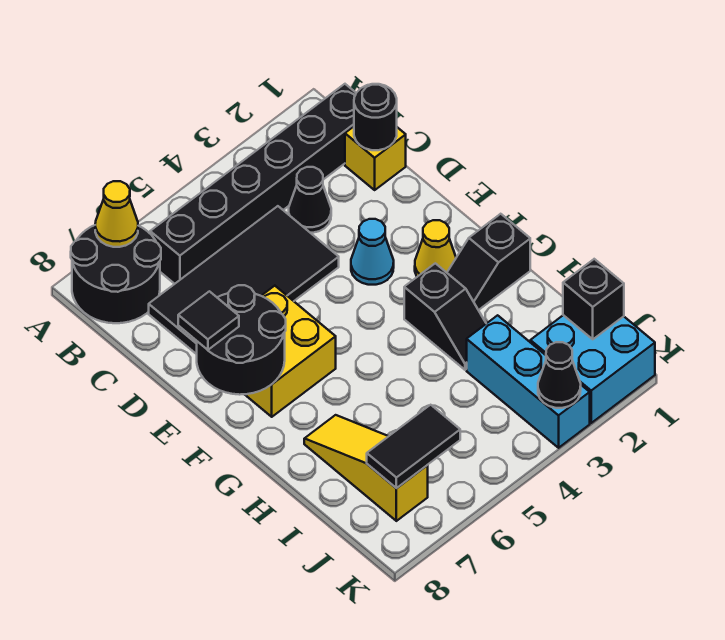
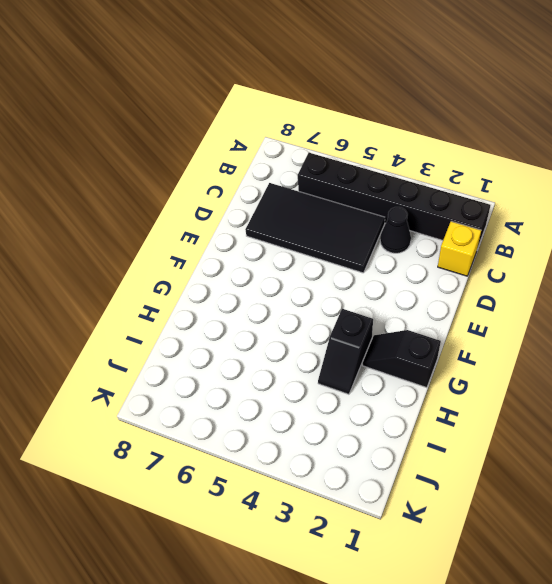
none -> black 2x2 round brick [71,225,161,323]
none -> cyan 1x1 cone [351,219,394,285]
none -> yellow 2x2 brick [245,286,336,417]

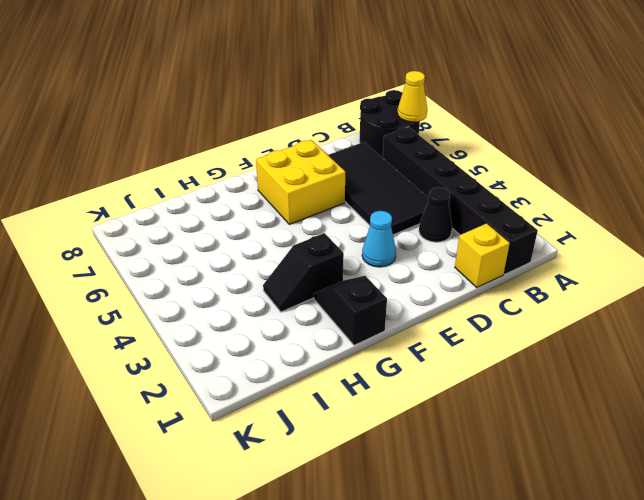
none -> yellow 1x1 cone [415,220,456,277]
none -> yellow 1x3 slope [304,415,428,521]
none -> cyan 1x3 brick [467,315,590,448]

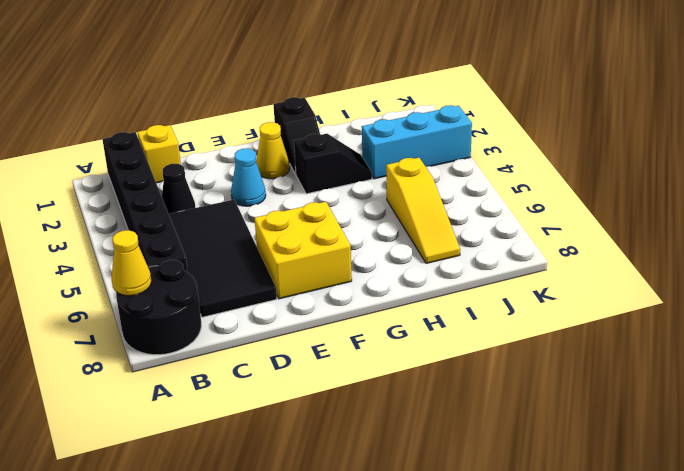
yellow 1x3 slope [386,158,460,263] -> yellow 1x3 slope turned to [304,415,428,521]
none -> cyan 2x2 brick [530,315,655,423]
none -> black 1x1 round brick [354,84,397,150]
none -> black 2x2 round brick [197,285,286,395]

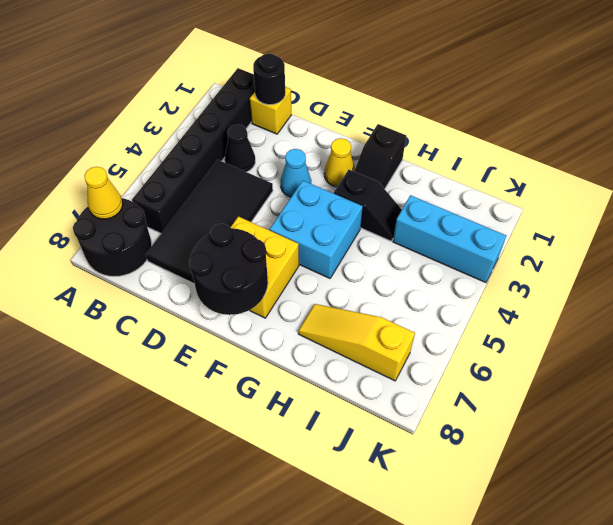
cyan 2x2 brick [270,181,363,278] -> cyan 2x2 brick moved to [530,315,655,423]
none -> black 1x1 brick [563,259,624,339]
none -> black 1x2 tile [367,405,460,488]
none -> black 1x1 cone [538,342,581,408]

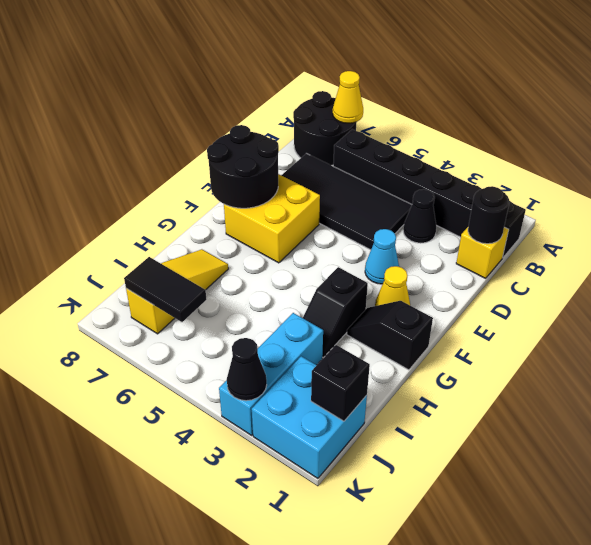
none -> black 1x1 tile [178,291,239,350]

